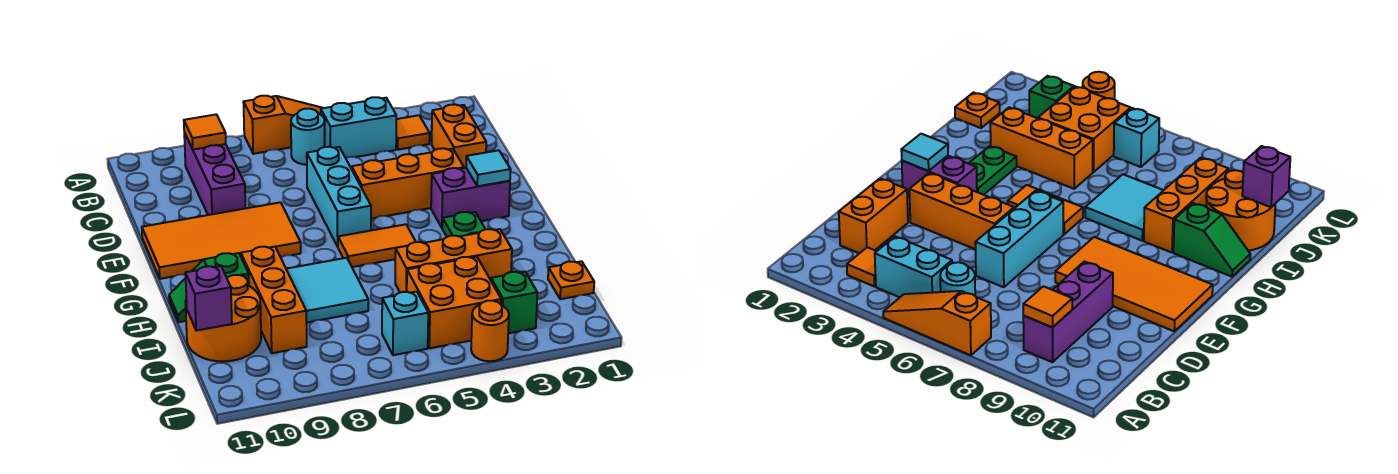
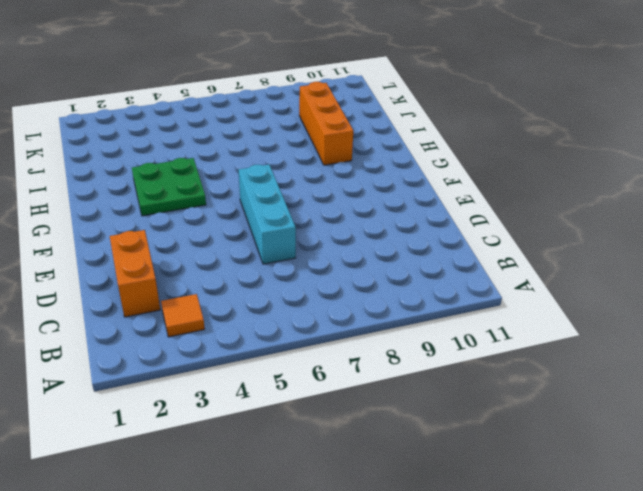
green 2x2 plate [132,158,206,216] -> green 1x2 plate [442,212,485,237]
none -> orange 1x3 slope [243,96,322,154]
none -> cyan 1x2 brick [321,97,396,158]
none -> cyan 1x1 round brick [291,109,325,165]

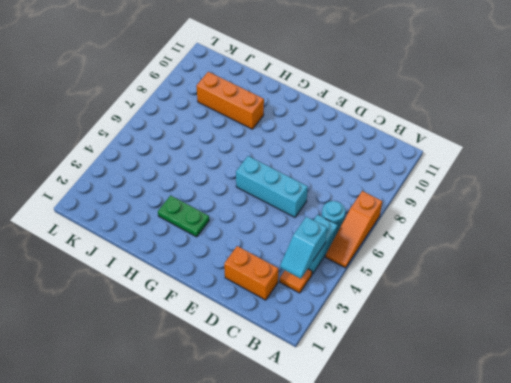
cyan 1x2 slope [280,217,327,279] -> none
none -> purple 1x3 brick [184,133,245,215]
none -> orange 1x3 brick [352,148,464,219]
none -> orange 2x4 tile [142,202,301,279]

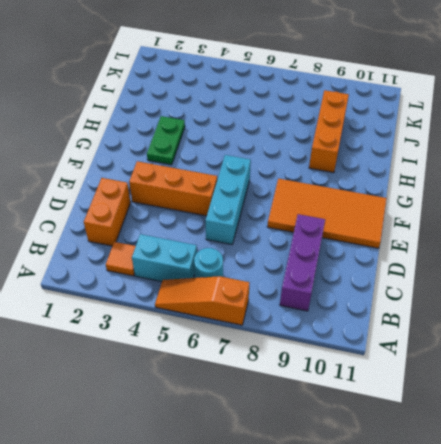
none -> purple 1x2 brick [431,168,510,228]
none -> orange 1x2 tile [338,224,416,267]
none -> cyan 2x2 tile [286,258,368,323]

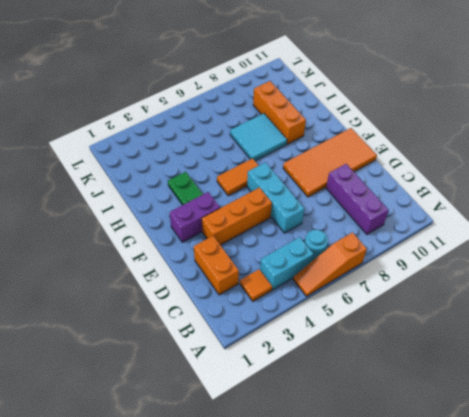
none -> green 1x2 slope [169,253,249,322]
none -> orange 1x3 brick [395,229,512,293]
none -> orange 2x2 round brick [186,275,261,361]

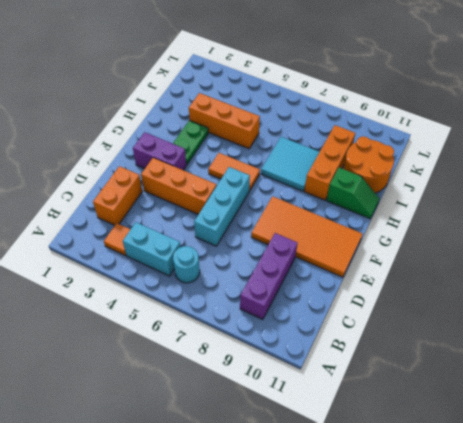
none -> orange 1x3 slope [243,96,322,154]
none -> orange 1x1 plate [548,261,594,299]
none -> orange 2x2 brick [407,257,501,348]

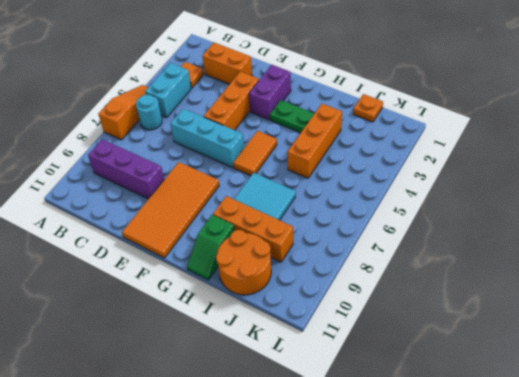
none -> orange 2x2 brick [407,257,501,348]
none -> green 1x1 brick [491,272,537,333]
none -> cyan 1x1 brick [382,292,428,355]

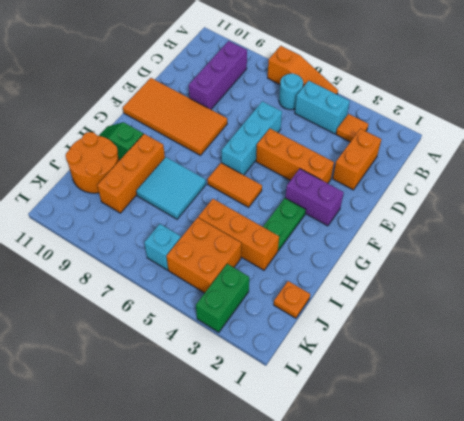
green 1x2 brick [196,264,249,332] -> green 1x1 brick [491,272,537,333]
none -> orange 1x1 round brick [471,301,509,361]
none -> orange 1x1 tile [184,114,226,150]
none -> cyan 1x1 tile [466,150,511,186]

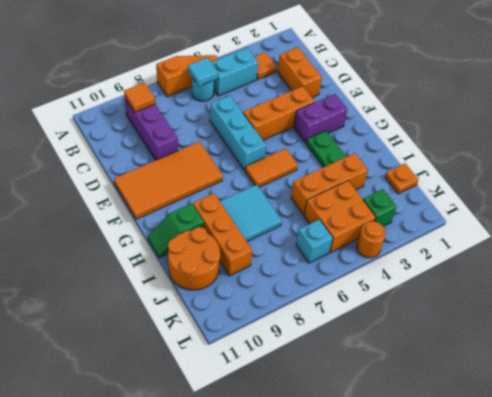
cyan 1x1 tile [188,57,218,86] -> cyan 1x1 tile moved to [466,150,511,186]
none -> purple 1x1 brick [185,266,232,331]

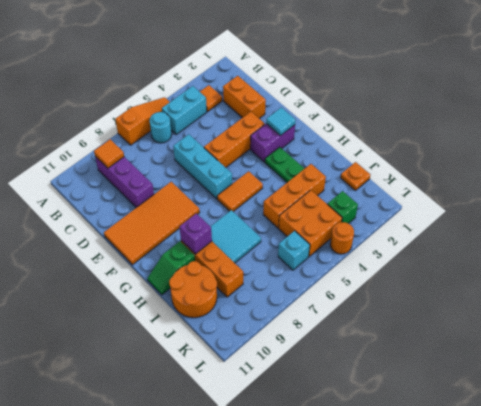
purple 1x1 brick [180,213,212,254] -> purple 1x1 brick moved to [185,266,232,331]

